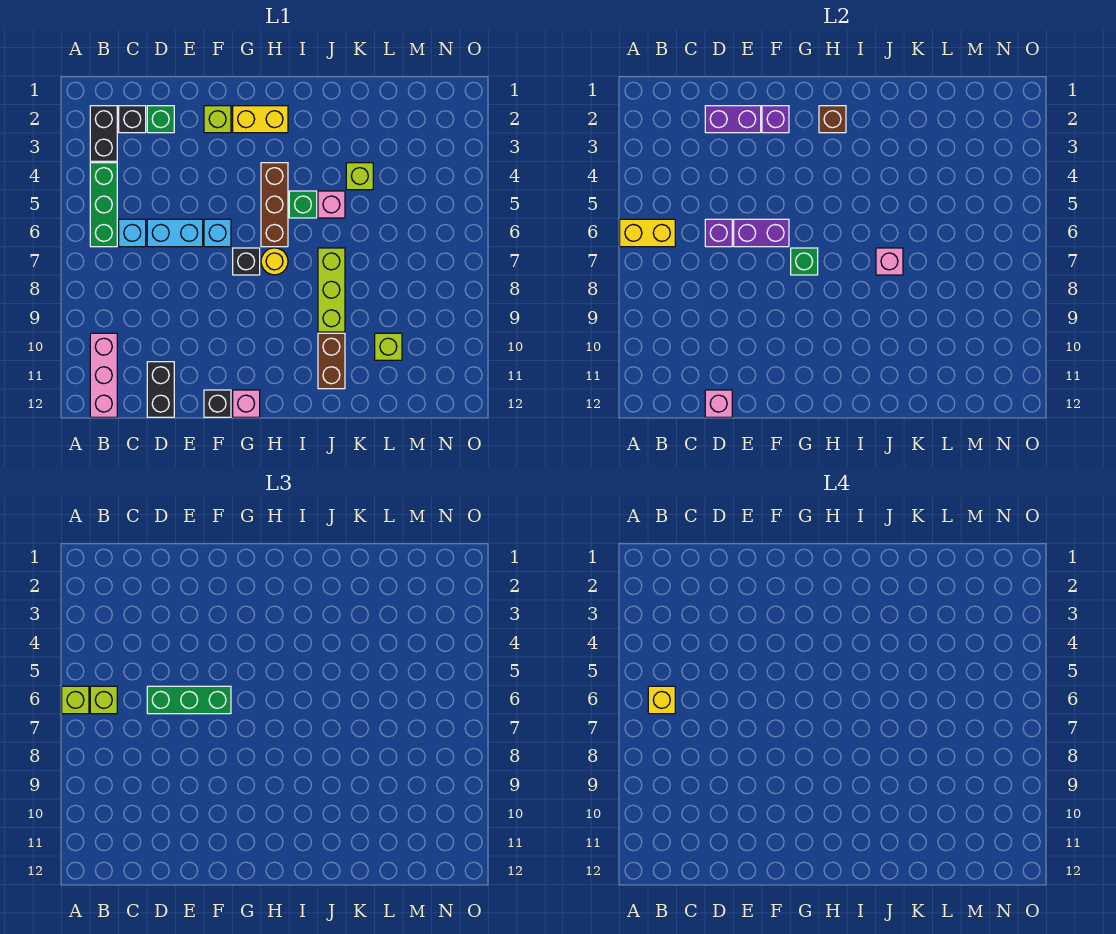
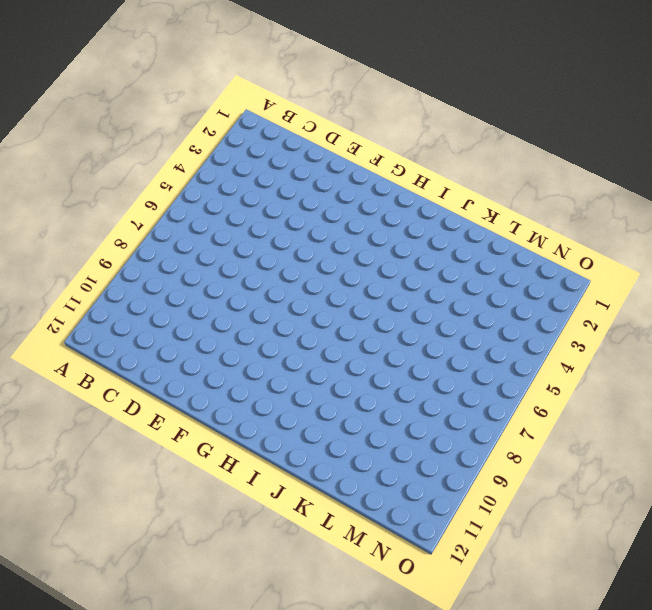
none -> black 1x2 brick [90,106,117,161]
none -> green 1x3 brick [90,163,117,247]
none -> pink 1x3 brick [90,333,117,417]
none -> black 1x1 brick [119,106,146,133]

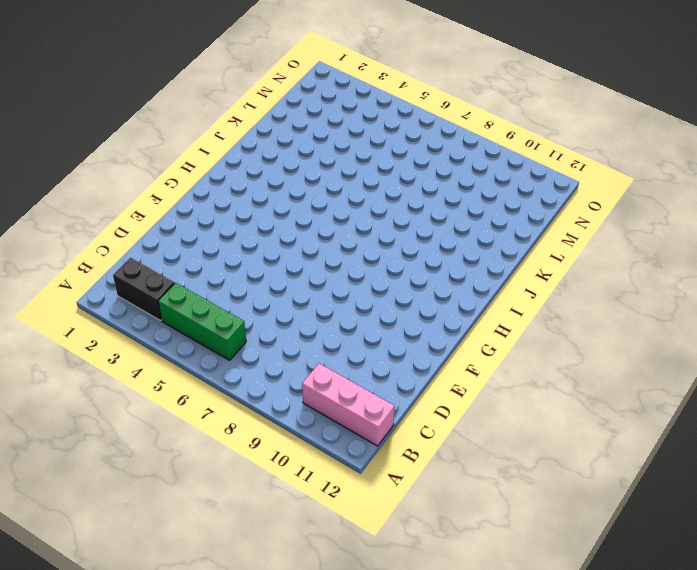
none -> black 1x1 brick [119,106,146,133]
none -> cyan 1x1 brick [119,219,146,247]
none -> green 1x1 brick [147,106,174,133]
none -> cyan 1x2 brick [147,219,203,247]

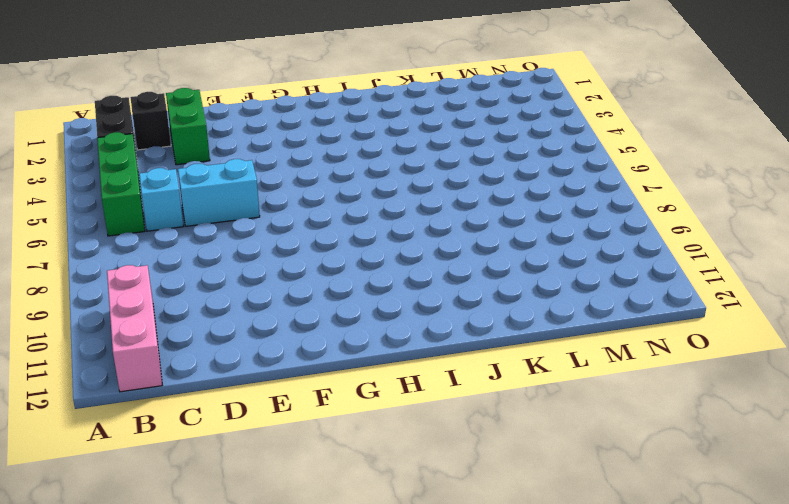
green 1x2 brick [166,88,210,165] -> green 1x1 brick [147,106,174,133]
none -> black 1x2 brick [147,362,174,417]
none -> lime 1x1 brick [204,106,231,133]
none -> cyan 1x1 brick [204,219,231,247]
none -> black 1x1 brick [204,390,231,417]

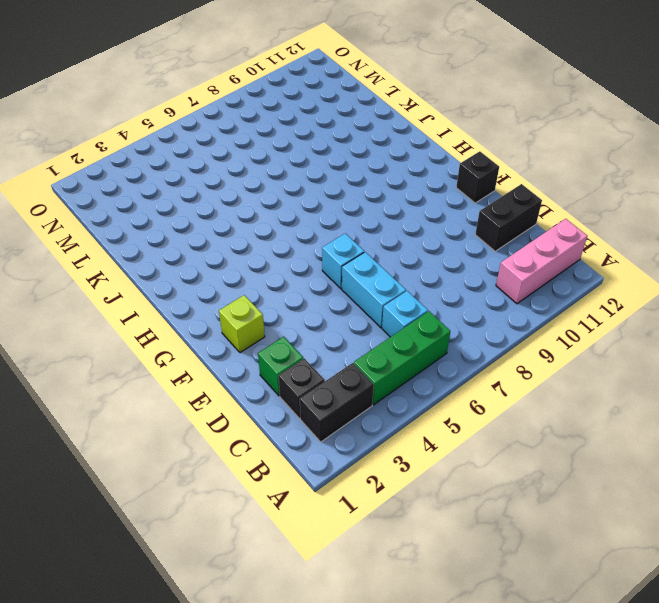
none -> yellow 1x2 brick [233,106,288,133]
none -> black 1x1 brick [233,248,260,275]
none -> pink 1x1 brick [233,390,260,417]
none -> brown 1x3 brick [261,163,288,247]

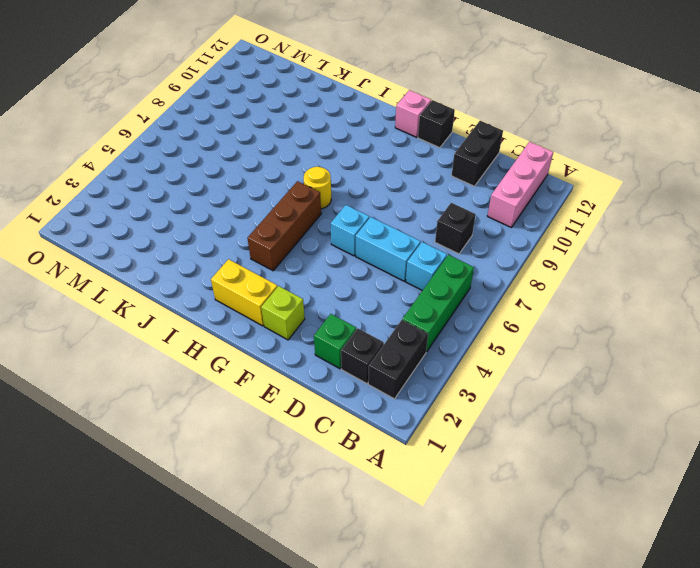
black 1x1 brick [435,203,476,254] -> black 1x1 brick moved to [233,248,260,275]
none -> green 1x1 brick [289,191,317,218]
none -> pink 1x1 brick [318,191,345,218]
none -> lime 1x3 brick [318,248,345,332]
none -> brown 1x2 brick [318,333,345,389]

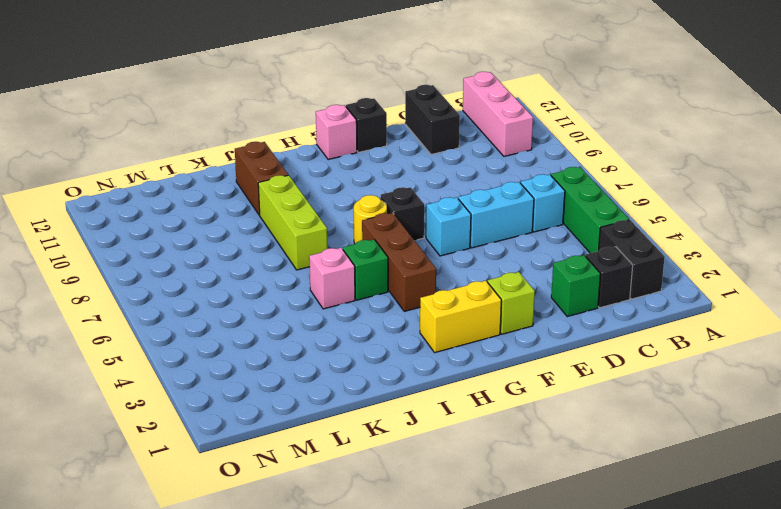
none -> lime 1x1 brick [346,163,373,190]
none -> lime 1x1 brick [375,333,402,360]
none -> yellow 1x2 brick [620,219,675,247]
none -> purple 1x2 brick [705,106,761,133]

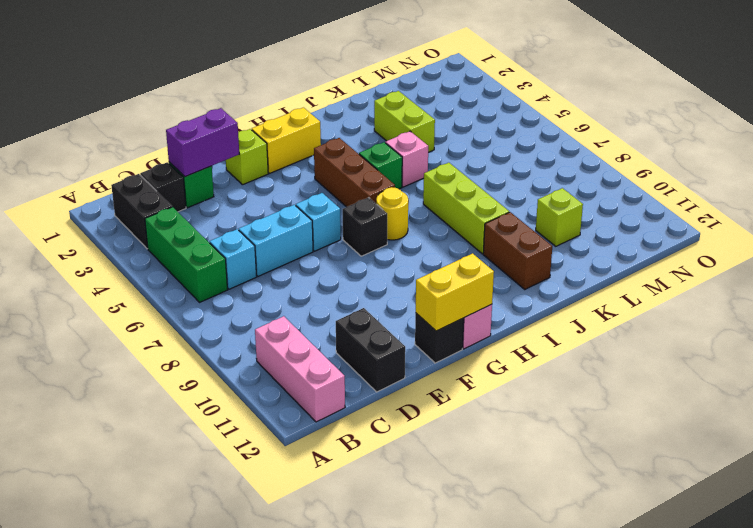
yellow 1x2 brick [416,253,494,331] -> yellow 1x2 brick moved to [620,219,675,247]
lime 1x2 brick [374,91,435,152] -> lime 1x1 brick [346,163,373,190]
none -> purple 1x1 brick [705,219,732,247]
none -> pink 1x1 brick [705,390,732,417]
none -> purple 1x2 brick [734,219,789,247]
none -> purple 1x1 brick [762,106,789,133]

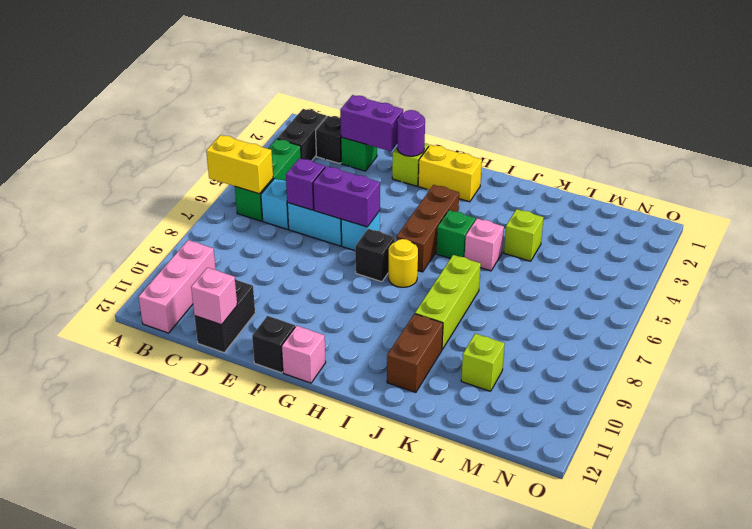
purple 1x1 round brick [397,110,425,156] -> purple 1x1 brick [762,106,789,133]
none -> green 1x1 brick [791,248,818,275]
none -> brown 1x1 brick [819,106,846,133]
none -> pink 1x1 brick [876,248,903,275]
none -> lime 1x1 brick [62,686,89,714]

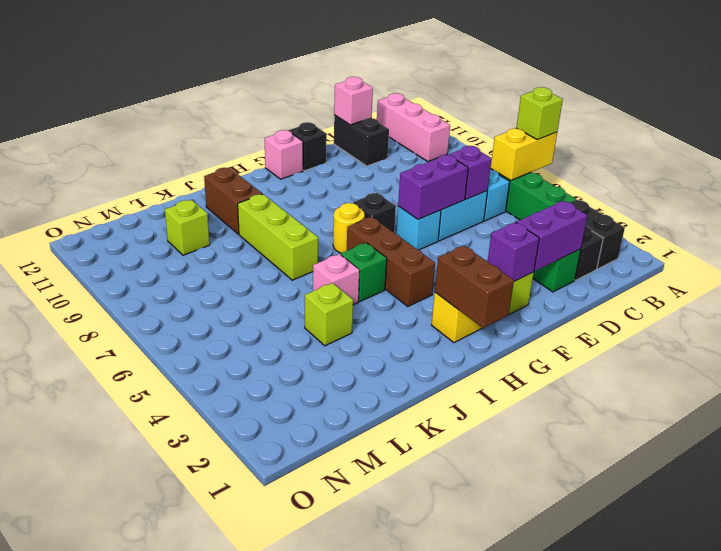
brown 1x2 brick [435,246,514,328] -> brown 1x1 brick [819,106,846,133]
none -> green 1x1 brick [791,248,818,275]
none -> pink 1x1 brick [876,248,903,275]
none -> lime 1x1 brick [90,686,117,714]
none -> green 1x3 brick [147,686,231,714]

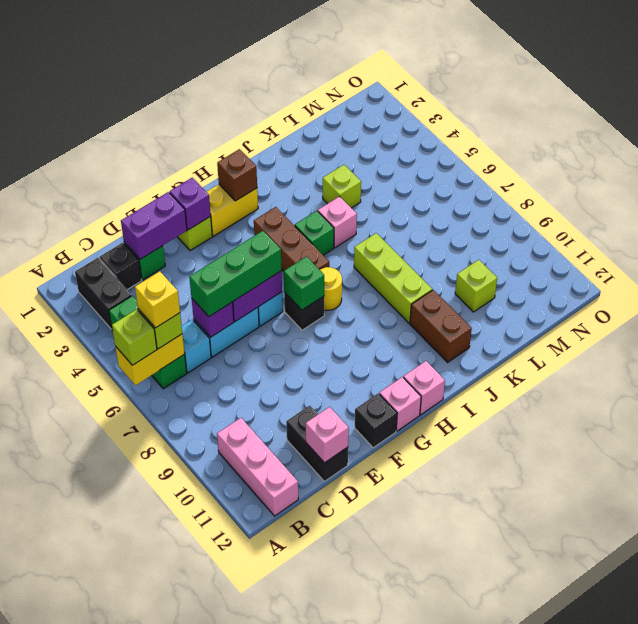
pink 1x1 brick [403,361,445,415] -> pink 1x1 brick moved to [876,248,903,275]

